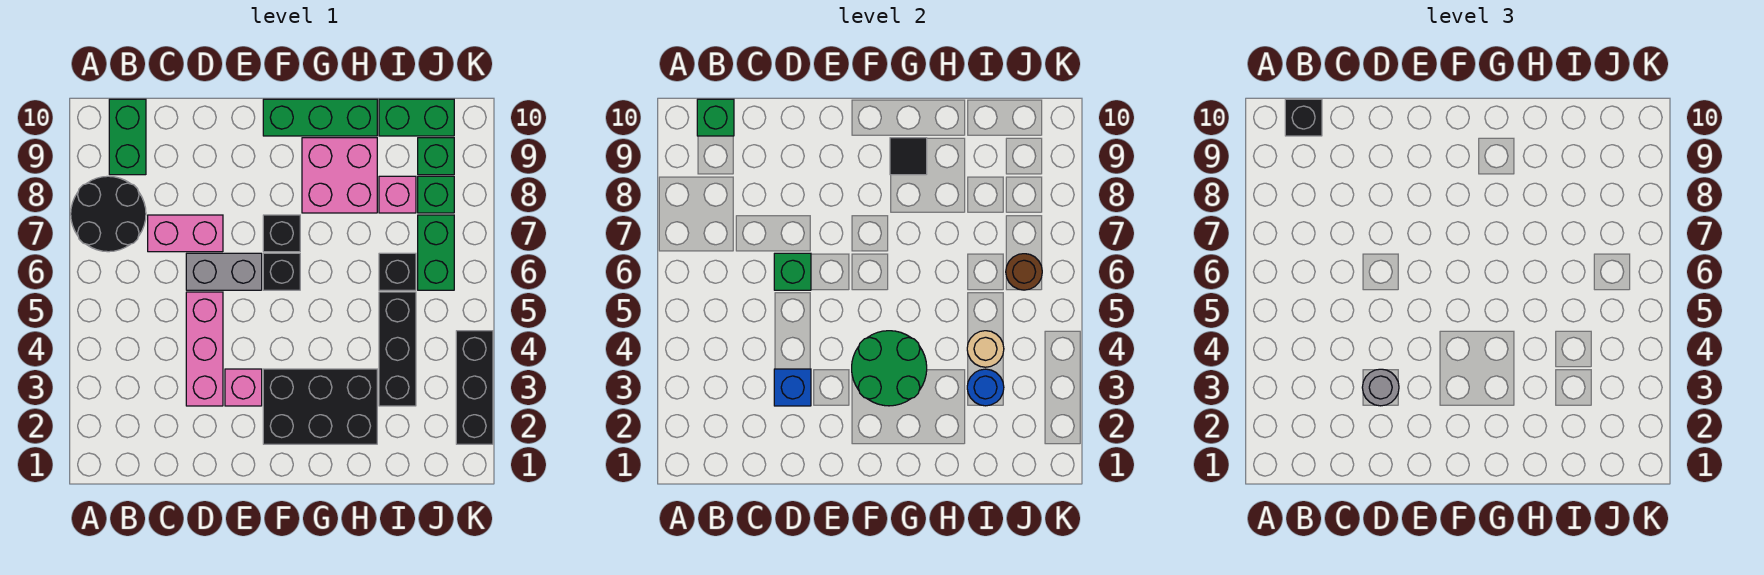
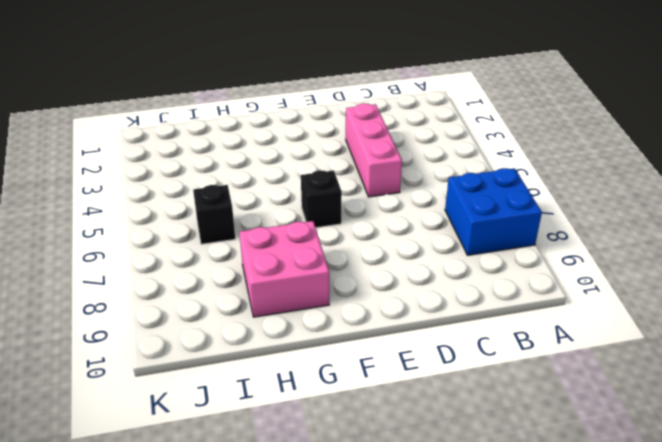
blue 2x2 brick [445,168,542,255] -> black 2x2 round brick [71,176,146,252]
none -> green 1x2 brick [109,99,146,175]
none -> pink 1x2 brick [148,215,223,252]
none -> grey 1x2 brick [186,253,262,290]

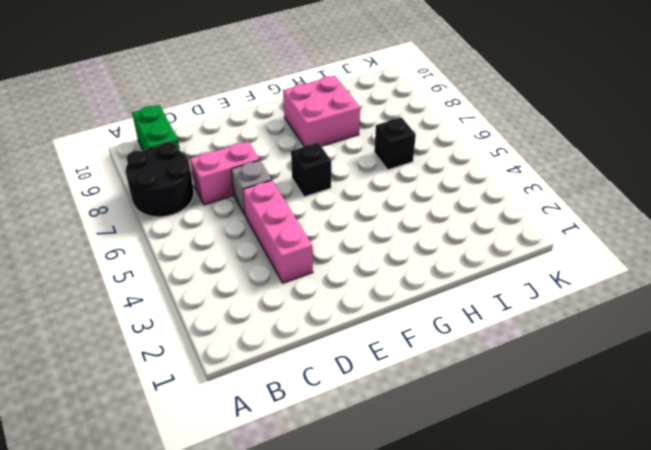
grey 1x1 brick [231,160,272,215] -> grey 1x2 brick [186,253,262,290]
none -> pink 1x1 brick [225,369,262,406]
none -> black 2x3 brick [263,369,377,444]
none -> black 1x1 brick [263,215,300,252]

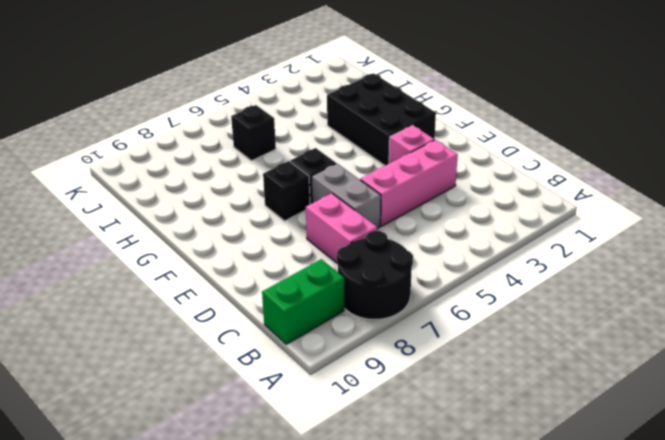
none -> green 1x3 brick [263,99,377,136]
none -> pink 2x2 brick [302,138,377,213]
none -> black 1x3 brick [379,292,416,406]

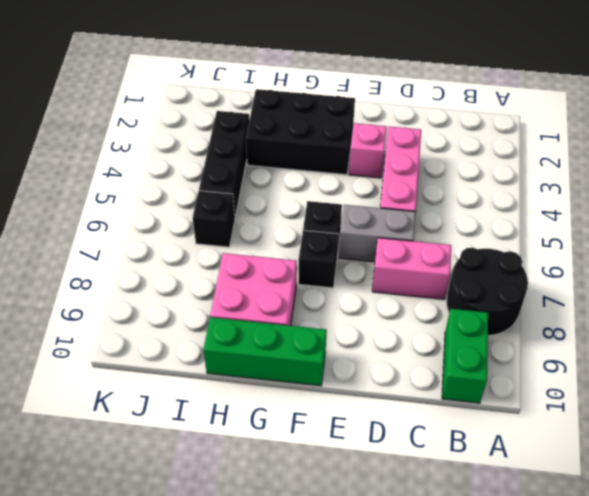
none -> pink 1x1 brick [379,176,416,213]
none -> green 1x2 brick [379,99,454,136]
none -> green 1x2 brick [418,215,454,290]

